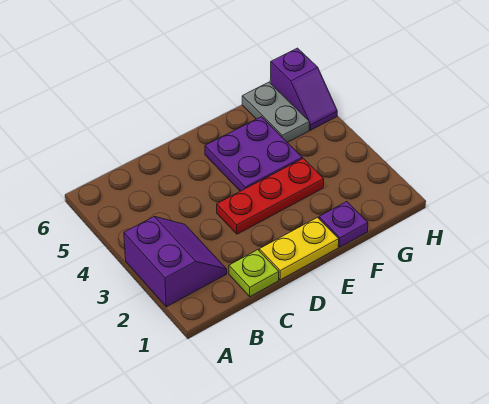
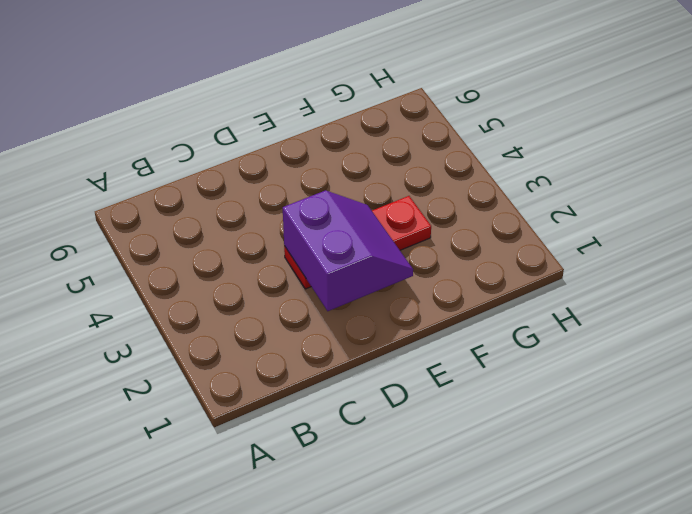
purple 2x2 slope [283,190,413,311] -> purple 2x2 slope moved to [124,216,227,307]
none -> lime 1x1 plate [229,250,279,296]
none -> yellow 1x2 plate [259,217,339,280]

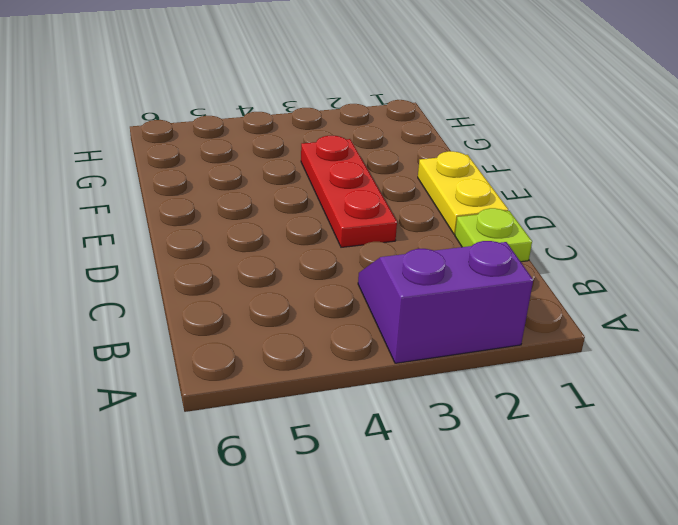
none -> purple 2x2 plate [205,117,302,191]
none -> purple 1x1 plate [319,202,368,247]

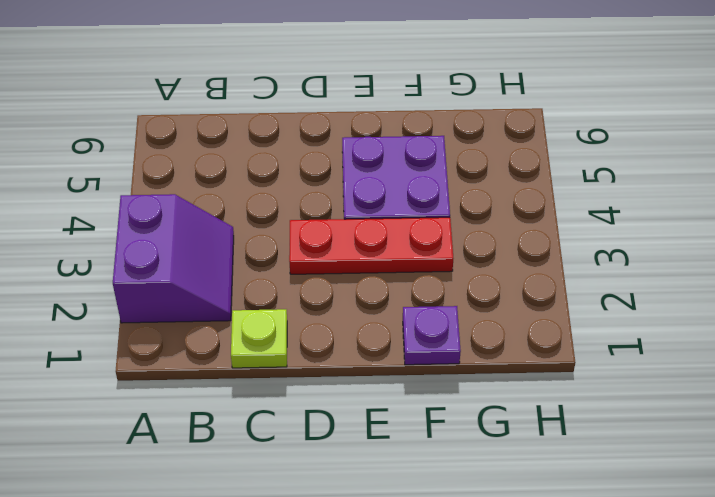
none -> yellow 1x2 plate [259,217,339,280]
none -> grey 1x2 plate [242,82,310,142]

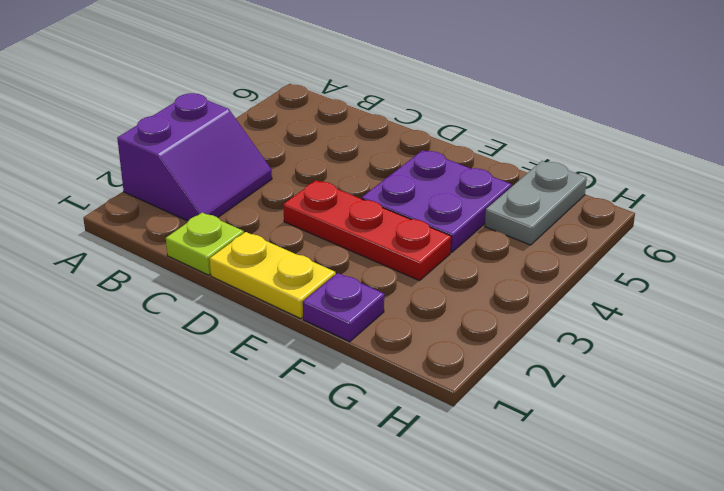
none -> purple 1x2 slope [270,48,337,130]

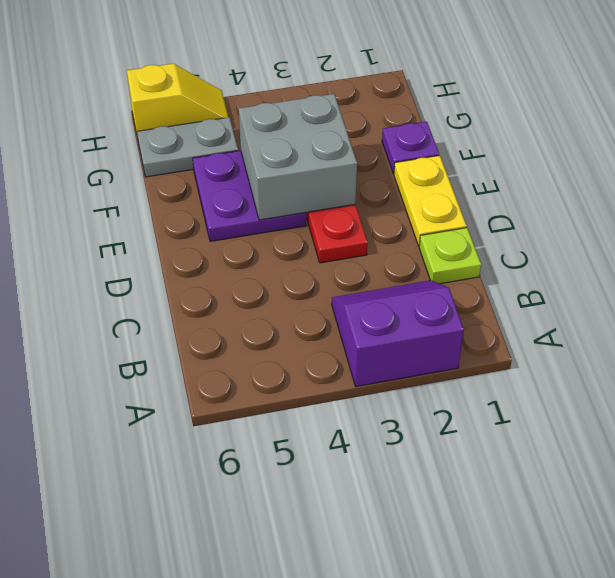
grey 2x2 brick [239,94,357,220] -> none
yellow 1x2 slope [127,64,228,143] -> purple 1x2 slope [270,48,337,130]

